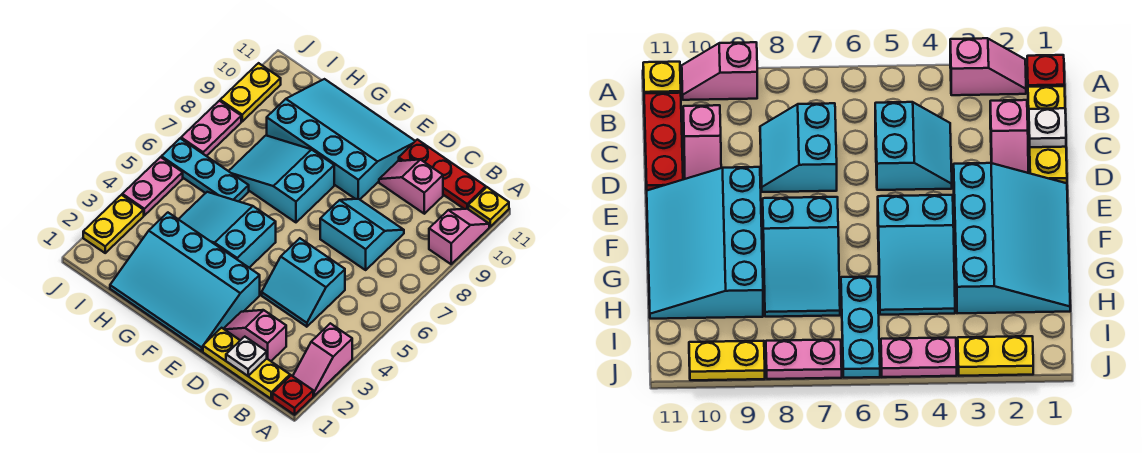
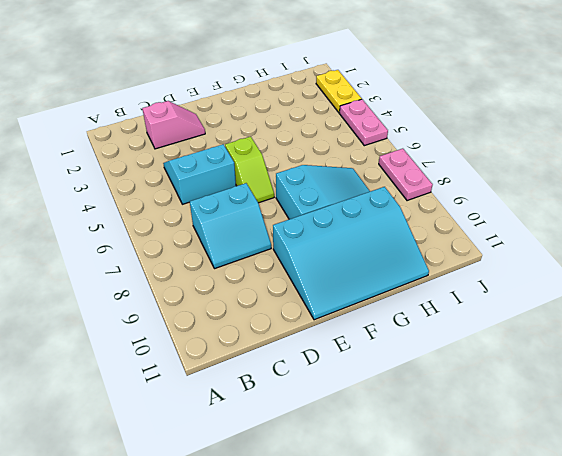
lime 1x2 slope [225,137,274,203] -> none
none -> red 1x1 plate [273,375,313,415]
none -> pink 1x2 slope [293,323,352,396]
none -> pink 1x2 slope [429,209,489,264]

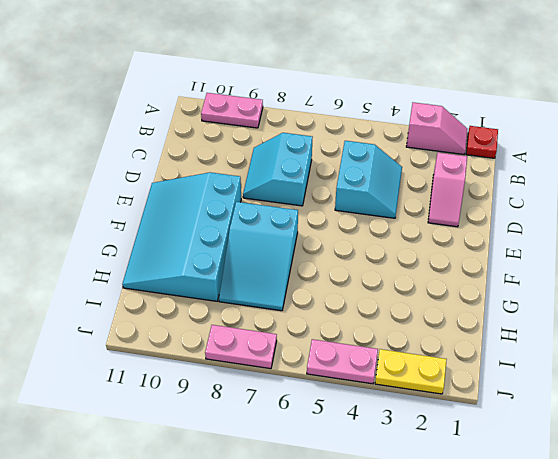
pink 1x2 plate [201,93,263,128] -> pink 1x2 slope [429,209,489,264]
none -> yellow 1x1 plate [468,187,509,227]
none -> yellow 1x3 plate [203,328,290,399]
none -> red 1x3 plate [399,140,486,209]

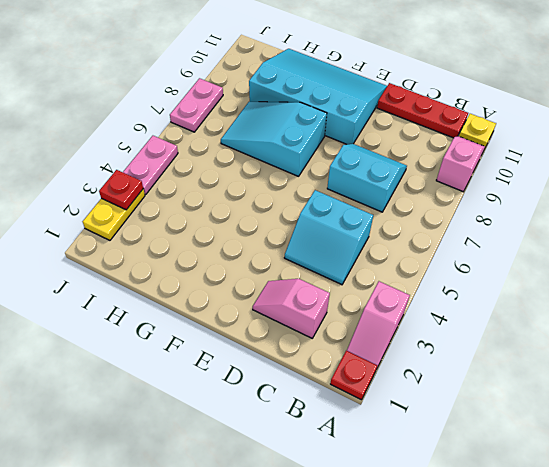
red 1x1 plate [99,170,143,210] -> none
none -> yellow 1x3 plate [203,328,290,399]
none -> pink 1x2 slope [379,159,443,214]
none -> cyan 3x4 slope [110,213,260,351]

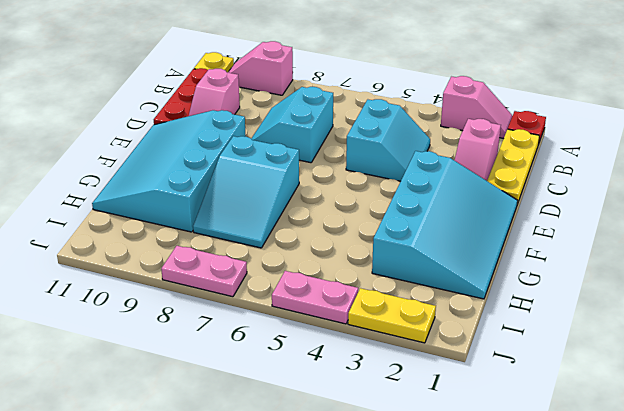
none -> cyan 2x3 slope [179,192,276,268]
none -> cyan 1x3 plate [162,138,249,201]
none -> yellow 1x2 plate [220,63,281,121]

